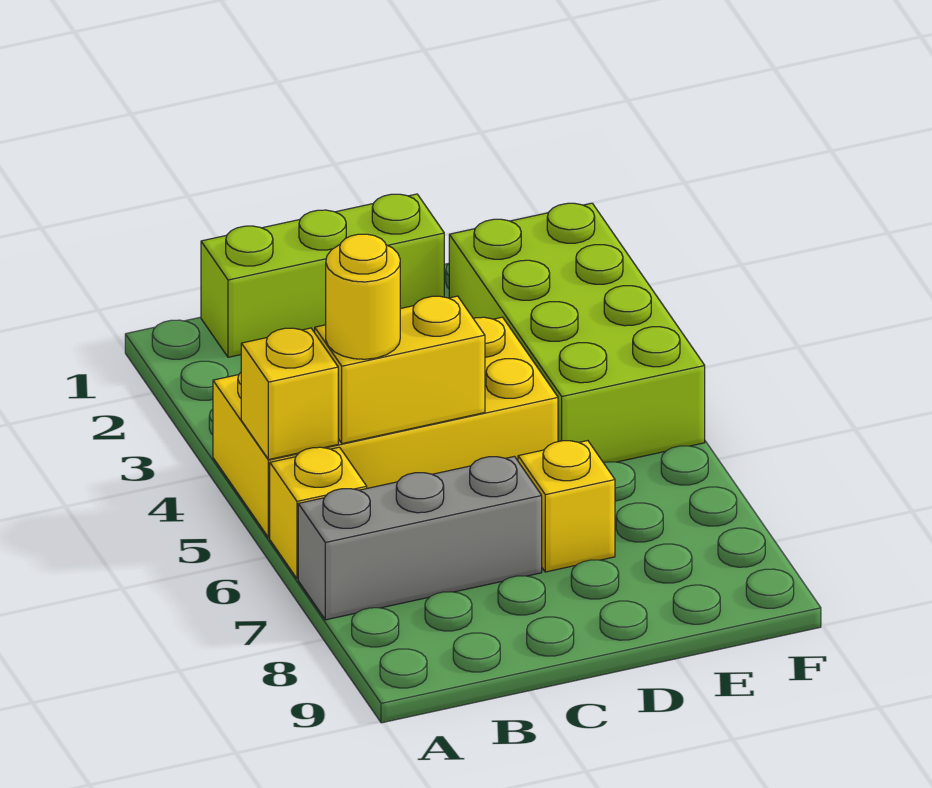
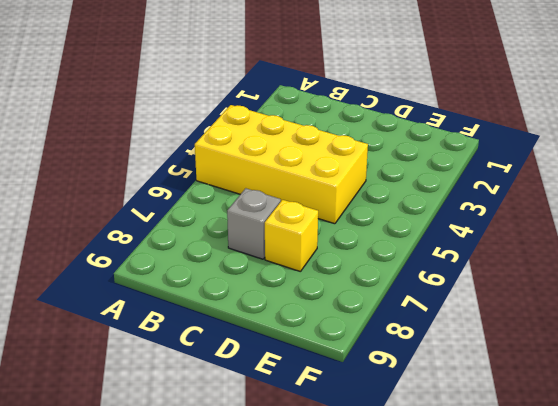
grey 1x1 brick [227,188,281,259] -> grey 1x3 brick [298,456,542,620]
none -> yellow 1x1 brick [270,447,367,579]
none -> lime 1x3 brick [201,194,444,357]

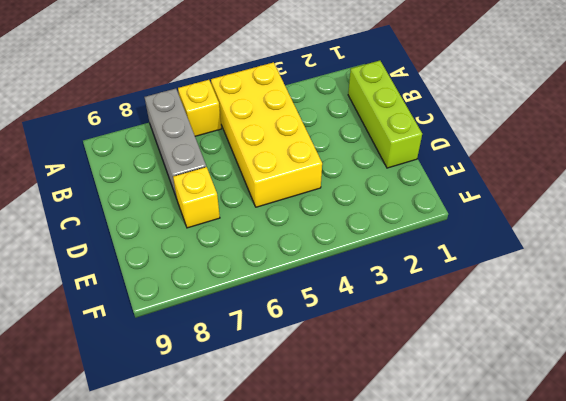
none -> lime 2x4 brick [449,203,705,463]
none -> yellow 1x1 brick [241,328,338,460]

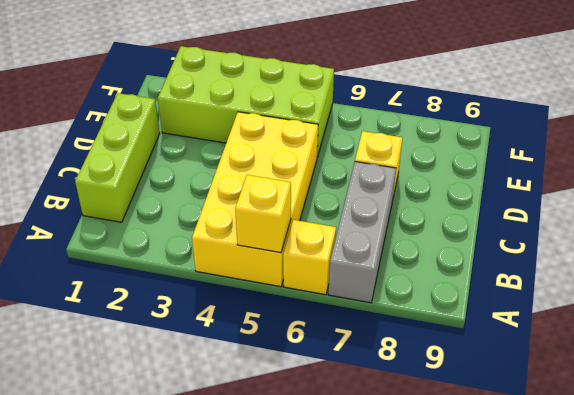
none -> yellow 1x2 brick [315,296,485,444]
none -> yellow 1x1 round brick [326,234,400,359]

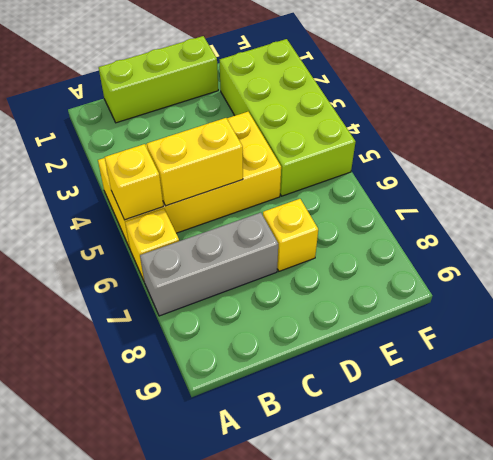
none -> yellow 1x1 round brick [326,234,400,359]

